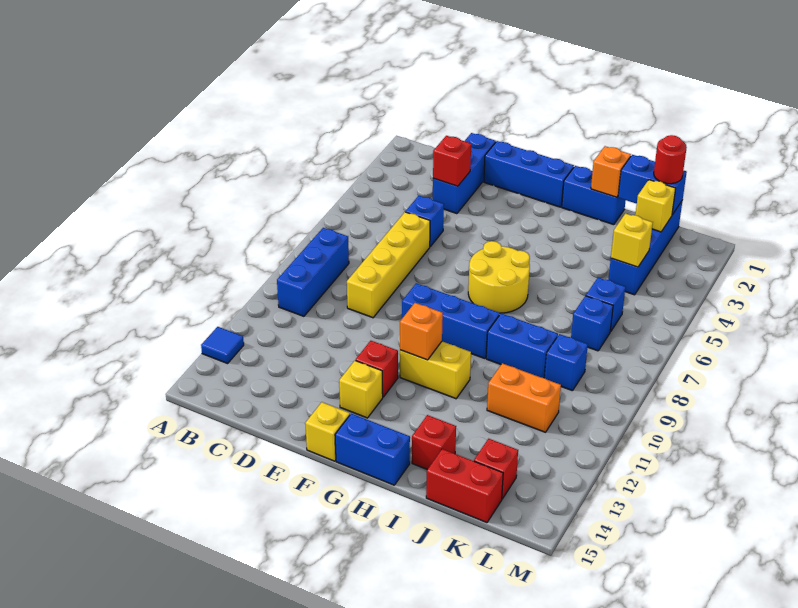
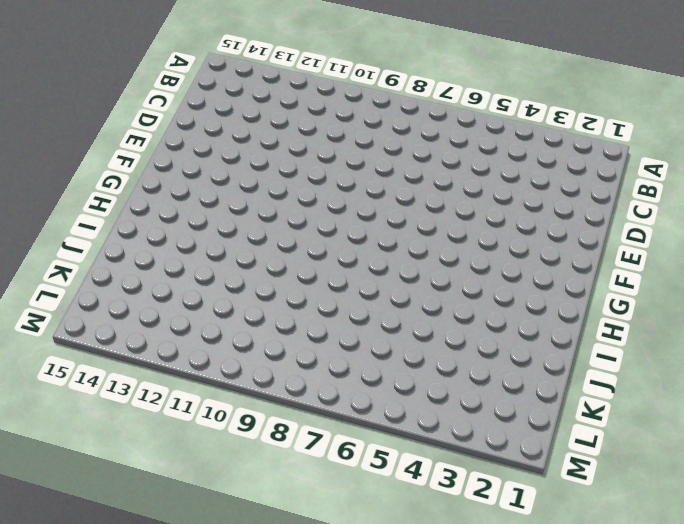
none -> blue 1x1 tile [201,327,244,364]
none -> blue 1x3 brick [277,228,349,316]
none -> blue 1x3 brick [433,133,496,214]
none -> blue 1x1 brick [406,196,444,246]

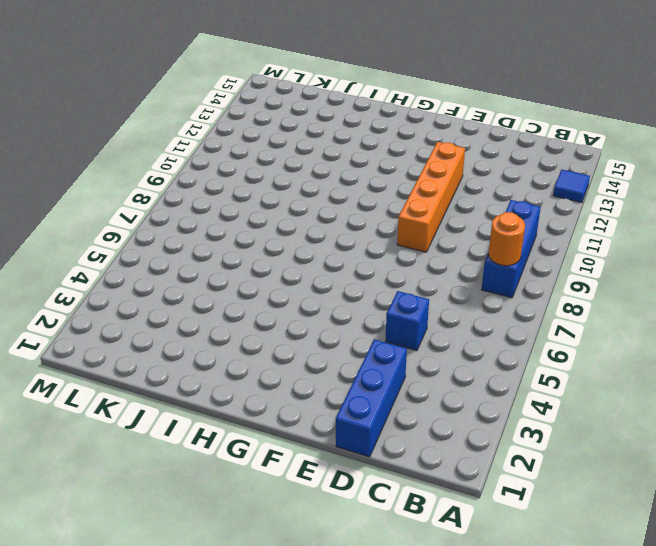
orange 1x1 round brick [489,212,525,266] -> none
orange 1x4 brick [397,142,465,252] -> none
none -> yellow 1x4 brick [347,212,430,318]
none -> blue 1x3 brick [484,141,574,207]
none -> blue 1x3 brick [402,283,500,359]
none -> red 1x1 brick [356,341,398,397]

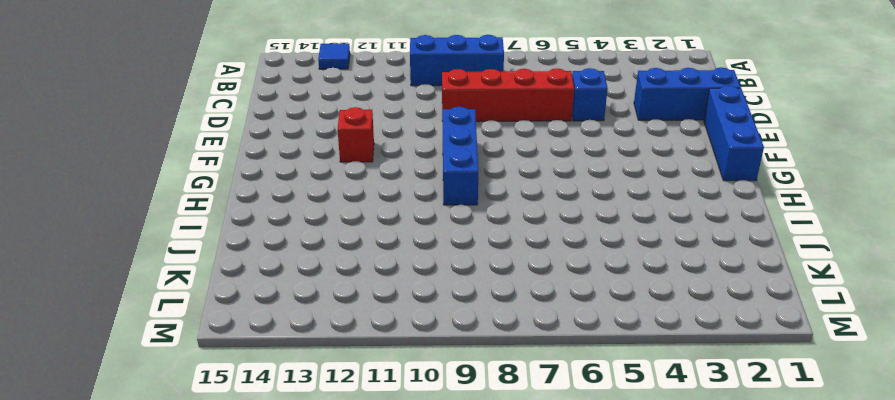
red 1x4 brick [442,68,574,122] -> yellow 1x4 brick [347,212,430,318]
none -> yellow 1x1 brick [339,361,383,418]
none -> yellow 1x1 brick [305,402,350,461]
none -> yellow 2x2 round brick [468,241,530,313]
none -> yellow 1x2 brick [400,341,471,399]

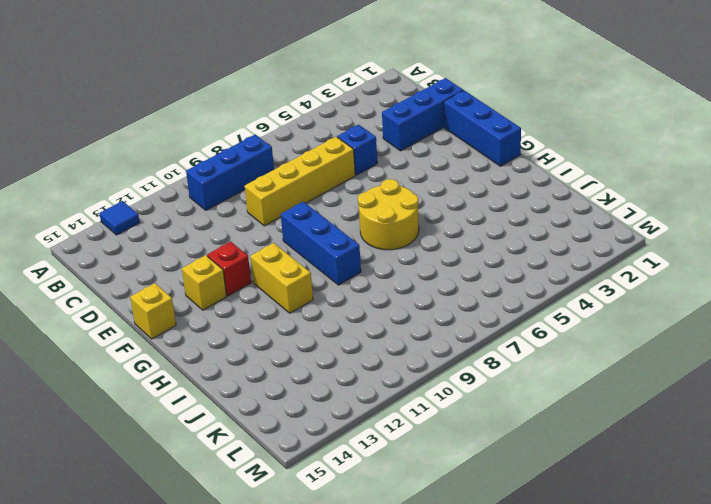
none -> blue 1x2 brick [335,414,410,485]
none -> blue 1x2 brick [562,166,626,225]
none -> blue 1x2 brick [486,313,558,378]
none -> red 1x1 brick [412,415,456,470]

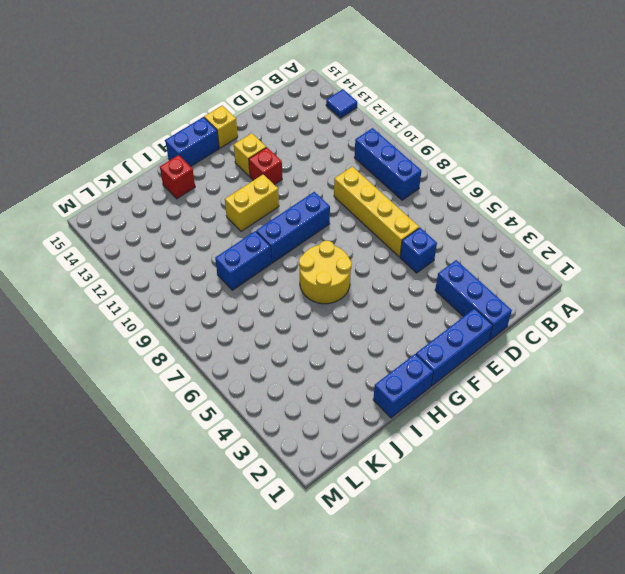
none -> orange 1x2 brick [487,363,561,432]
none -> red 1x2 brick [426,449,503,523]
none -> blue 1x4 brick [608,200,683,295]
none -> blue 1x1 brick [586,277,625,331]

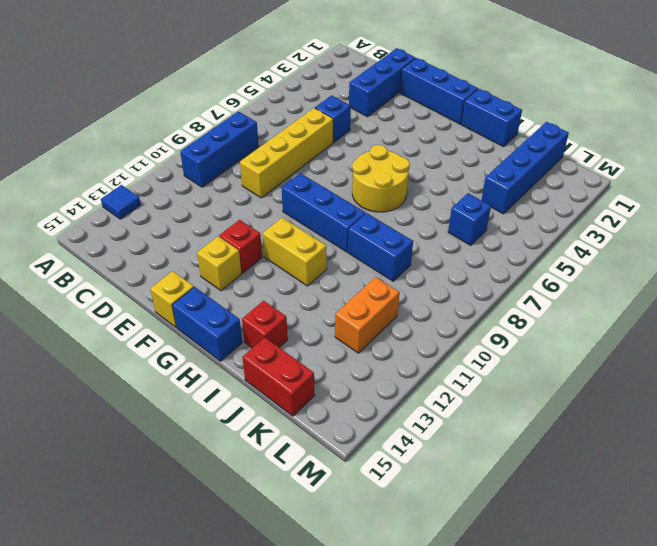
orange 1x2 brick [335,277,400,353] -> orange 1x2 brick turned to [487,363,561,432]
none -> blue 1x1 brick [571,296,613,351]
none -> blue 1x1 brick [545,334,588,391]
none -> red 1x1 brick [474,439,518,499]
none -> red 1x1 brick [433,136,471,186]

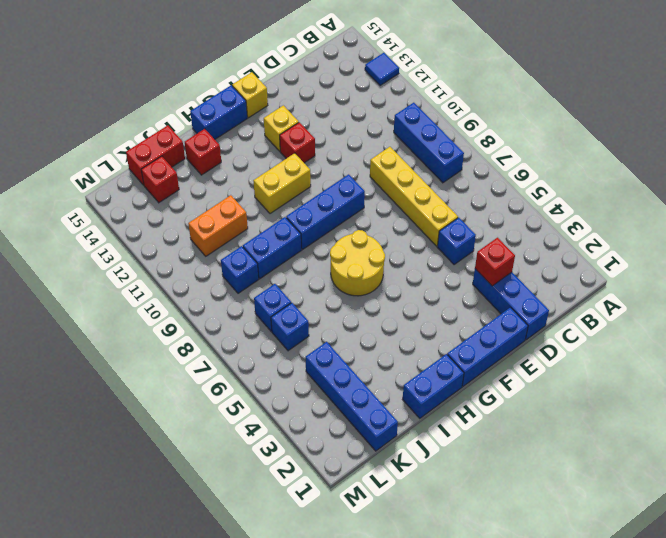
none -> orange 1x1 brick [400,303,443,360]
none -> orange 1x1 brick [591,146,631,197]
none -> blue 1x2 brick [618,155,687,215]
none -> yellow 1x1 brick [635,180,676,232]

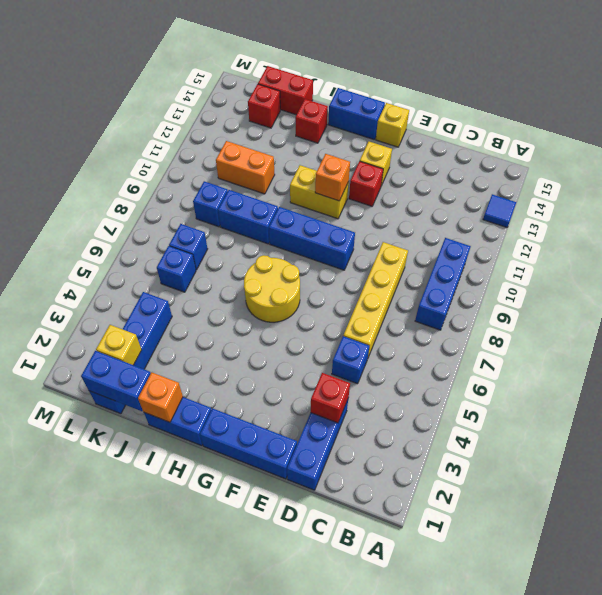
none -> yellow 1x1 brick [611,213,653,267]
none -> red 1x1 round brick [654,135,687,184]

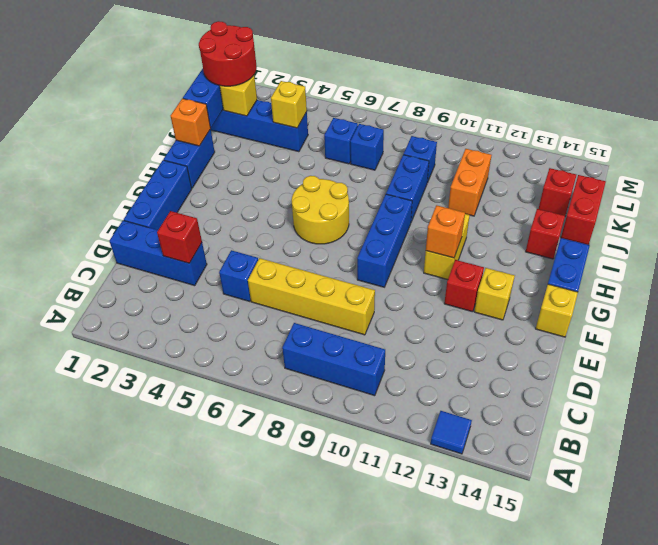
red 2x2 round brick [199,21,257,86] -> red 1x1 round brick [654,135,687,184]

